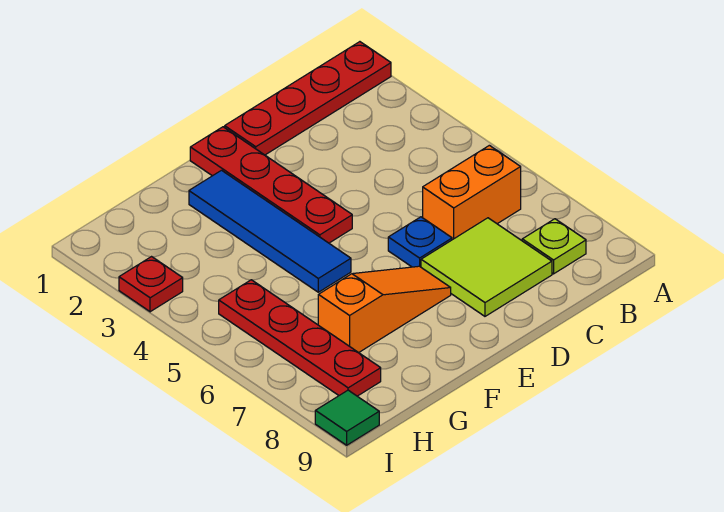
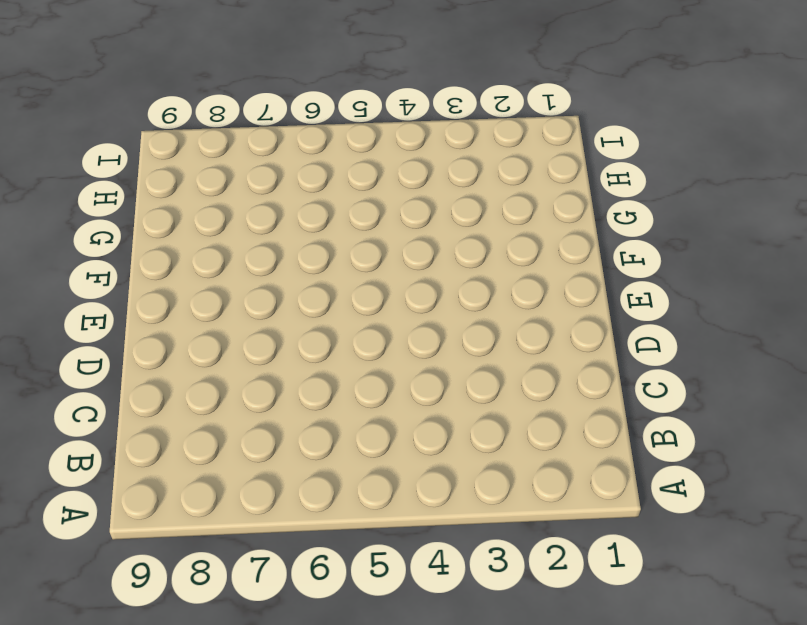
none -> red 1x4 plate [225,42,391,155]
none -> orange 1x2 brick [423,145,521,240]

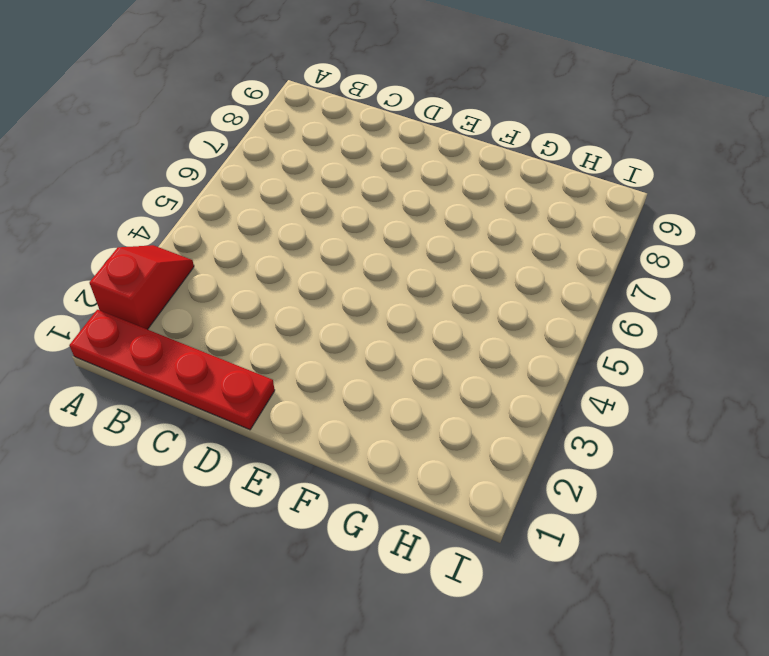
red 1x2 slope [90,245,194,330] -> none
none -> orange 1x2 brick [423,145,521,240]
none -> lime 1x1 plate [522,219,586,274]

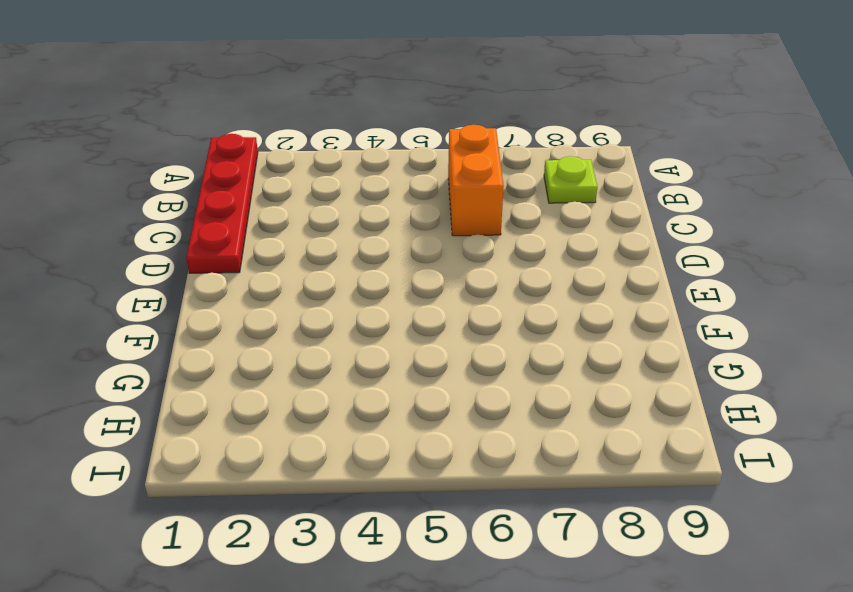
none -> lime 2x2 tile [421,218,552,316]
none -> blue 1x1 plate [388,217,452,267]

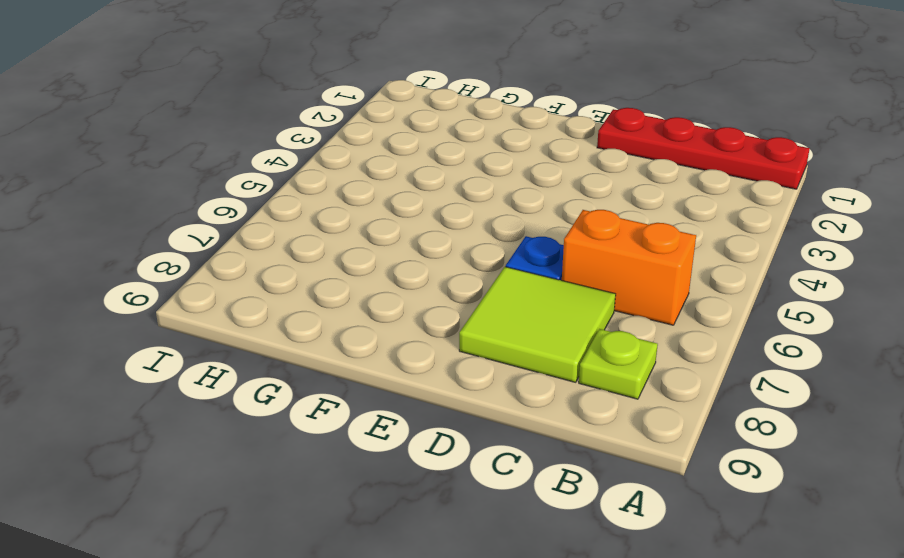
none -> red 1x4 plate [190,127,352,243]
none -> orange 1x3 slope [318,266,451,353]

